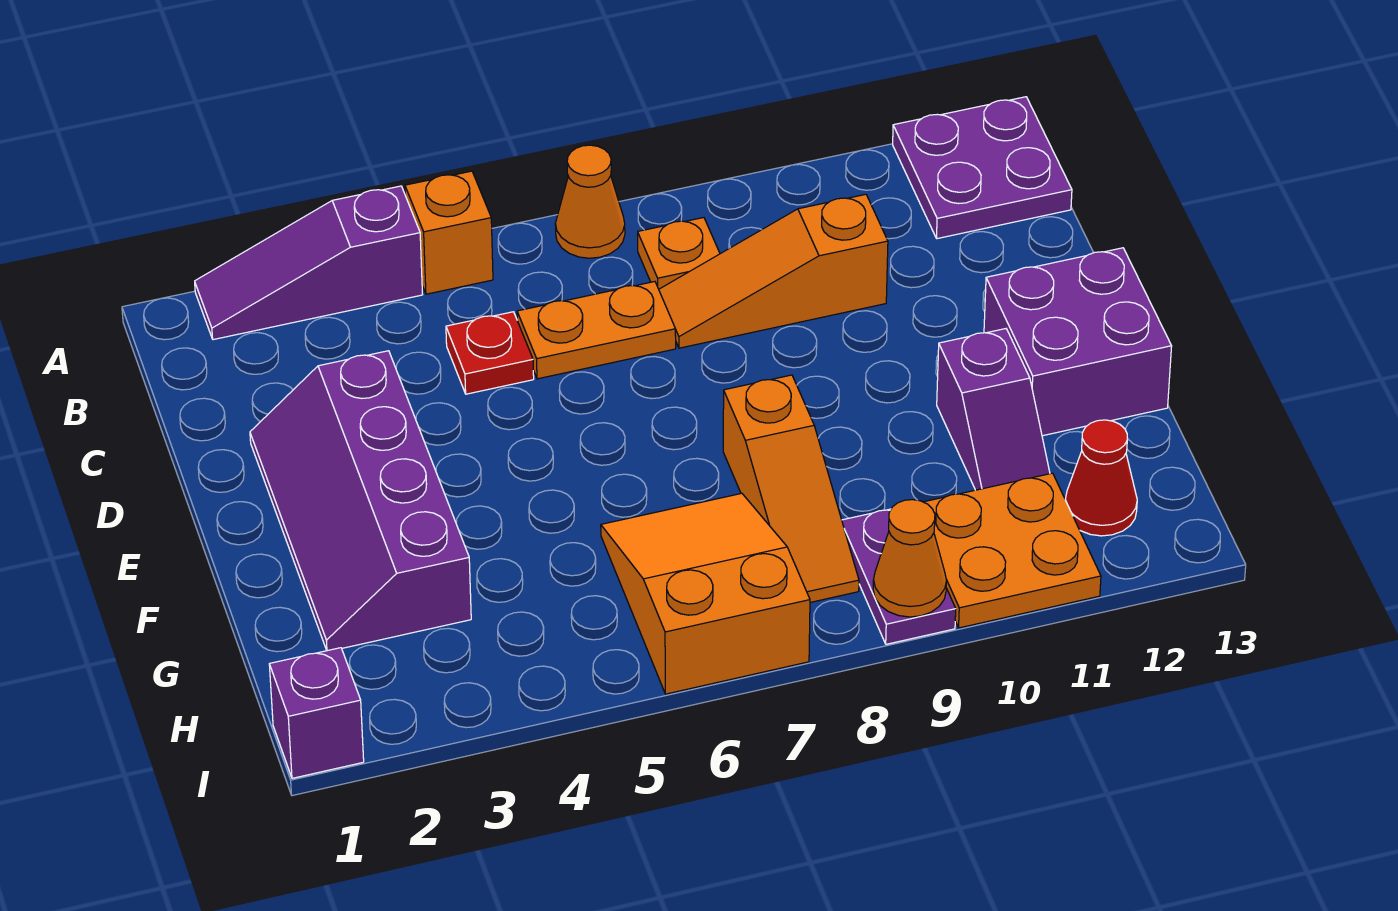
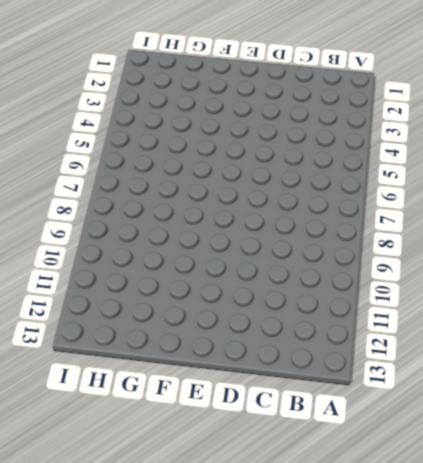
none -> purple 1x3 slope [195,186,423,340]
none -> orange 1x1 brick [405,171,493,294]
none -> orange 1x1 cone [555,145,625,258]

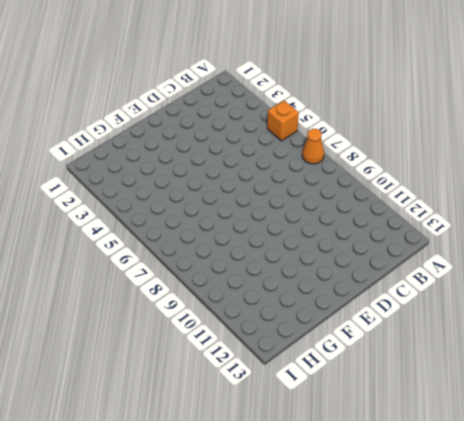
none -> purple 1x3 slope [195,186,423,340]
none -> purple 2x2 plate [893,97,1072,239]
none -> orange 1x1 plate [638,218,720,289]

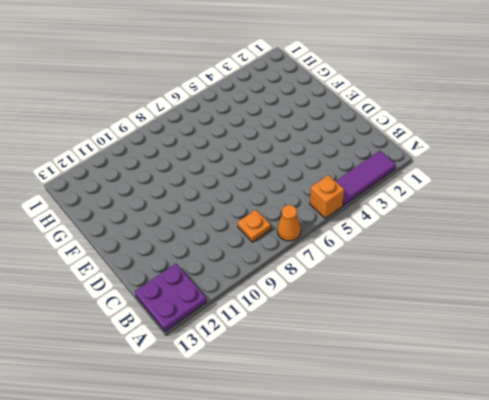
purple 1x3 tile [336,151,396,206] -> purple 1x3 slope [195,186,423,340]
none -> red 1x1 plate [446,312,534,394]
none -> orange 1x2 plate [517,282,676,379]
none -> orange 1x3 slope [659,194,888,348]

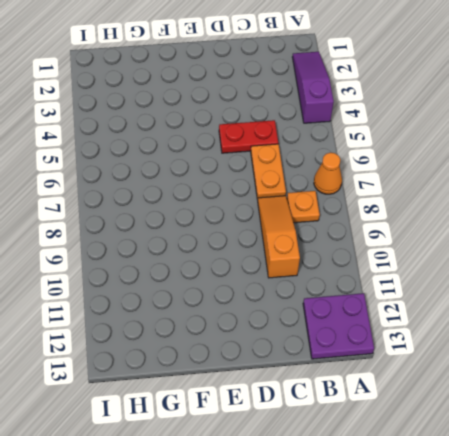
red 1x2 plate [219,120,278,153] -> red 1x1 plate [446,312,534,394]
none -> orange 1x1 brick [405,171,493,294]
none -> purple 2x4 slope [250,351,471,651]
none -> purple 2x2 brick [984,248,1172,436]

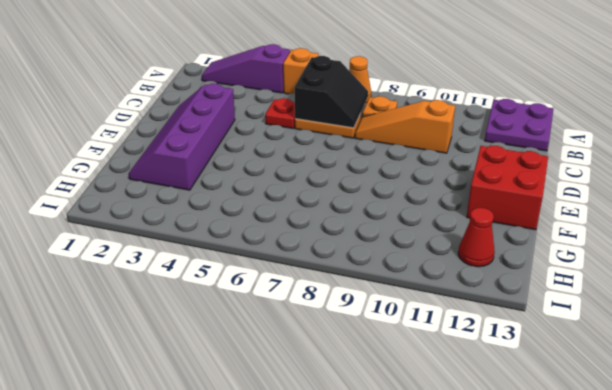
black 2x2 slope [295,56,368,128] -> none
red 2x2 brick [467,146,548,230] -> purple 2x2 brick [984,248,1172,436]
none -> orange 1x3 slope [723,375,859,602]
none -> purple 1x2 slope [937,329,1050,490]
none -> orange 2x3 slope [601,493,810,694]

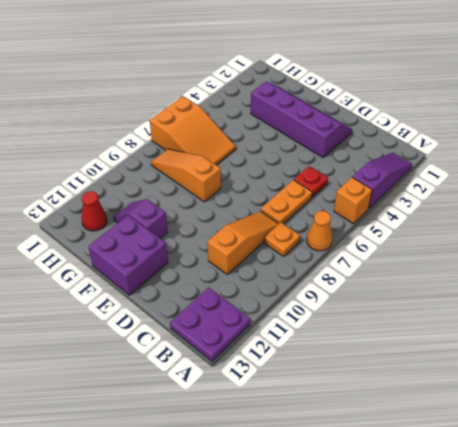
none -> purple 1x2 plate [842,509,956,644]
none -> orange 2x2 plate [924,473,1101,628]
none -> purple 1x1 brick [269,648,364,778]

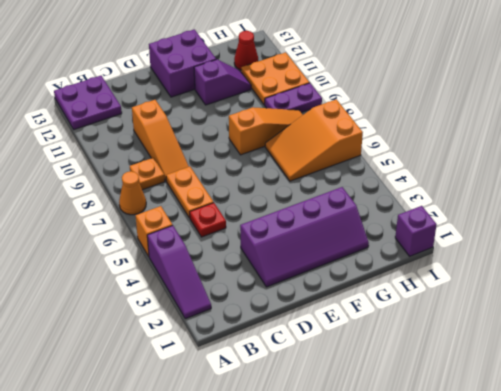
none -> orange 1x1 cone [873,500,947,617]

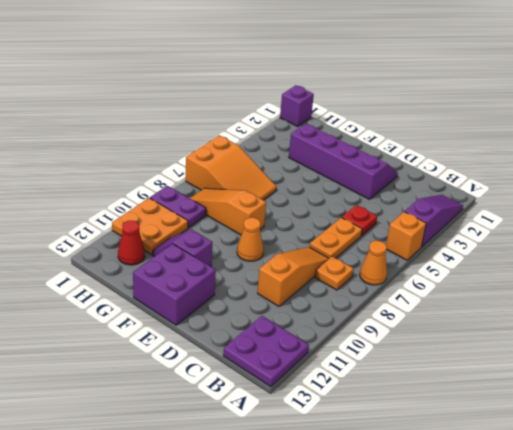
orange 1x1 cone [237,218,264,261] -> orange 1x1 cone moved to [873,500,947,617]

